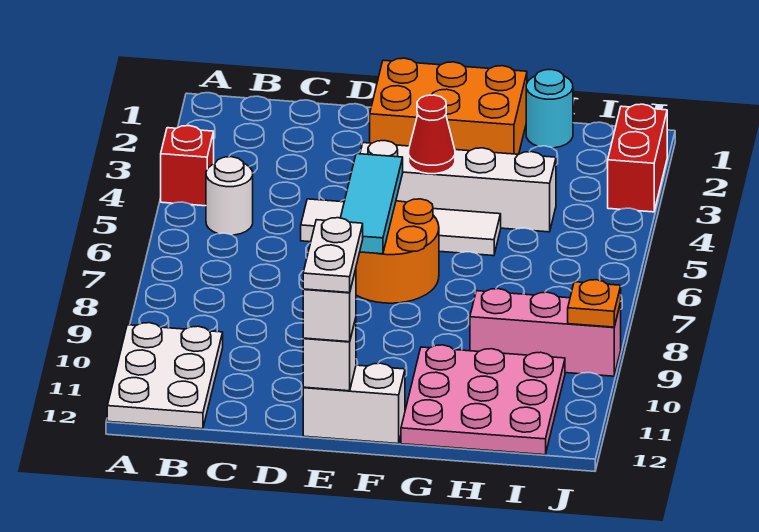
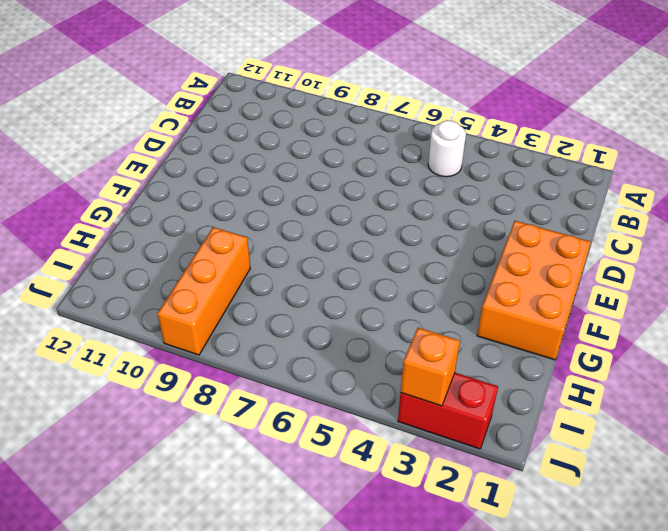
orange 1x3 brick [157,227,250,355] -> pink 1x3 brick [470,289,621,376]
orange 1x1 brick [401,328,460,406] -> none
none -> red 1x1 brick [161,126,214,206]
none -> white 2x3 plate [107,323,223,429]
none -> white 1x4 tile [301,199,501,256]

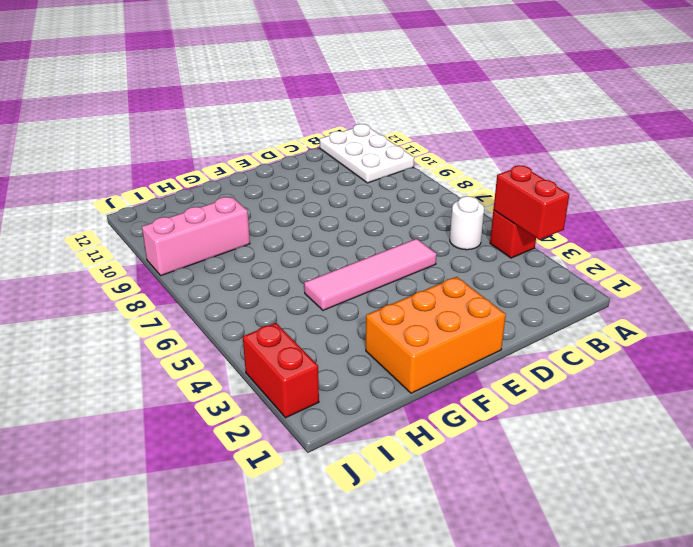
red 1x2 brick [493,165,569,240] -> none
pink 1x4 tile [304,239,436,310] -> white 1x4 tile [301,199,501,256]
none -> white 1x4 brick [360,141,556,232]
none -> orange 2x2 round brick [356,199,439,303]
none -> white 1x2 brick [303,363,405,444]

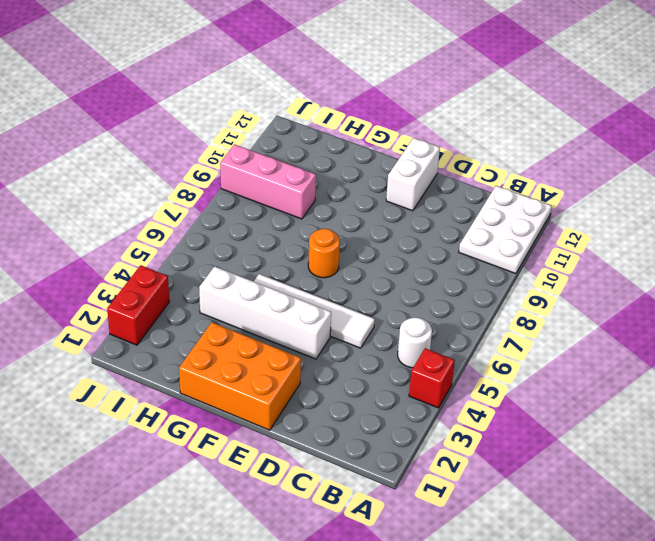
white 1x2 brick [386,138,440,211] -> white 1x2 brick turned to [303,363,405,444]
orange 1x1 round brick [308,229,340,278] -> orange 2x2 round brick [356,199,439,303]
none -> pink 3x3 plate [401,345,565,455]
none -> cyan 1x1 round brick [526,69,573,148]
none -> cyan 1x3 tile [341,154,403,254]

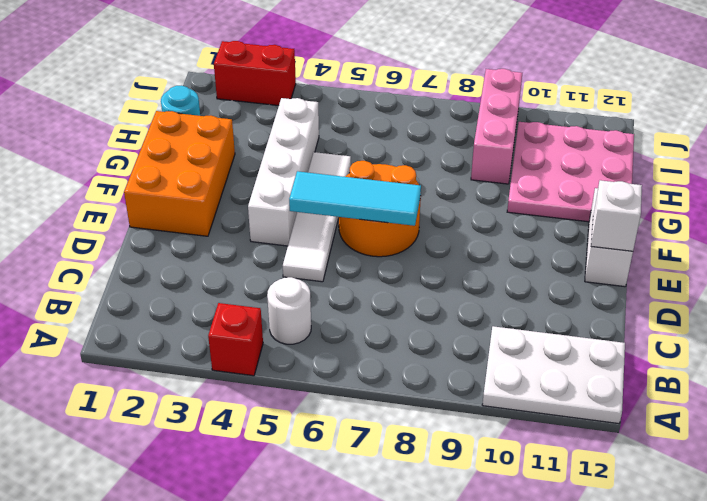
none -> red 1x1 cone [408,95,455,174]
none -> orange 1x1 plate [568,280,621,327]
none -> white 1x1 brick [303,269,356,342]

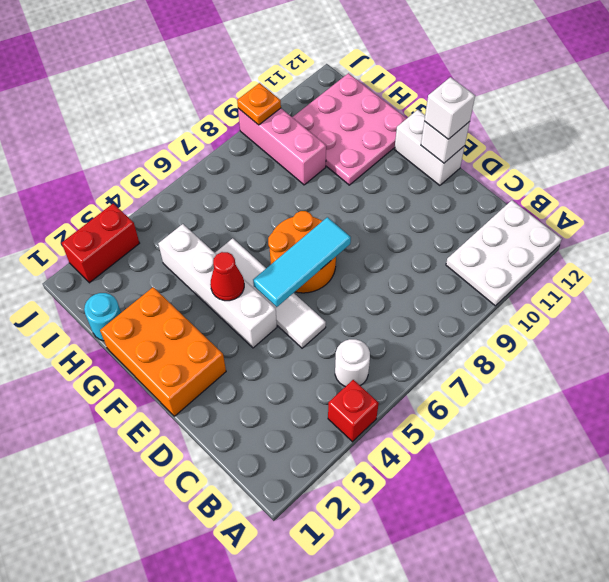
none -> white 1x2 plate [303,218,363,293]

